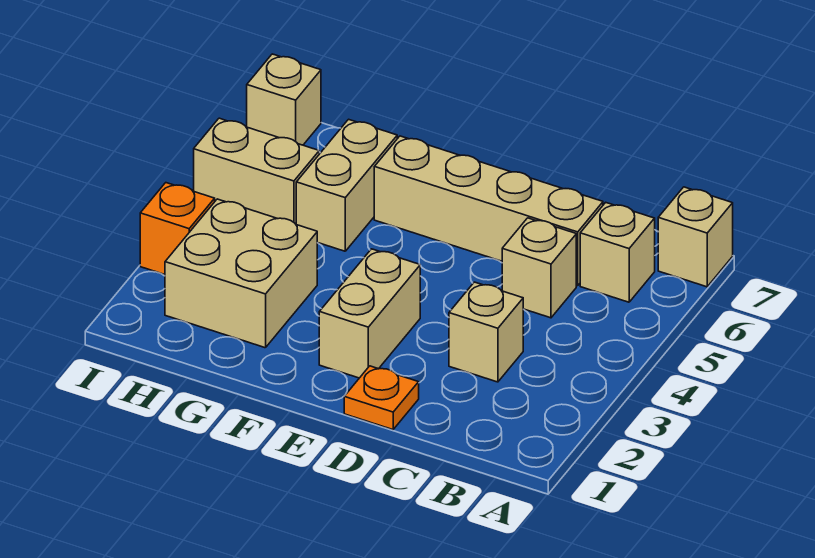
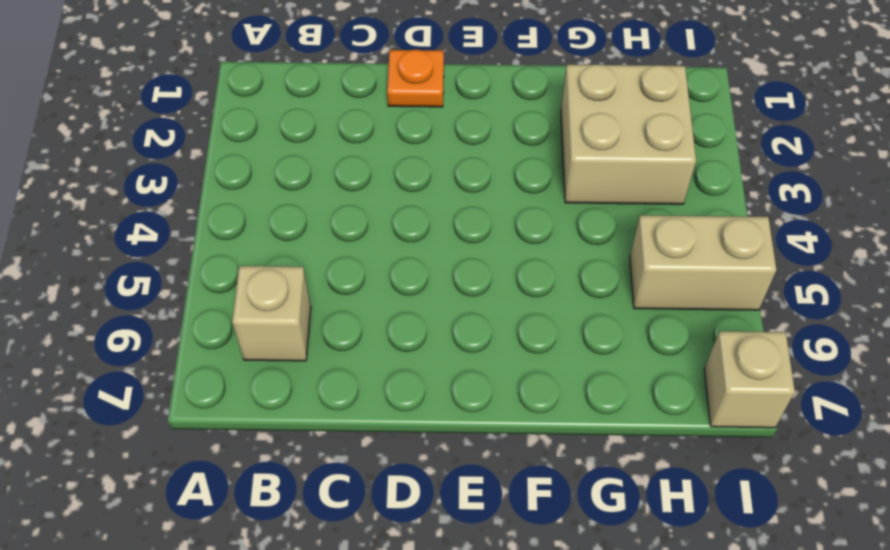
none -> tan 1x1 brick [658,187,733,287]
none -> tan 1x1 brick [449,282,523,382]
none -> tan 1x1 brick [502,218,576,318]

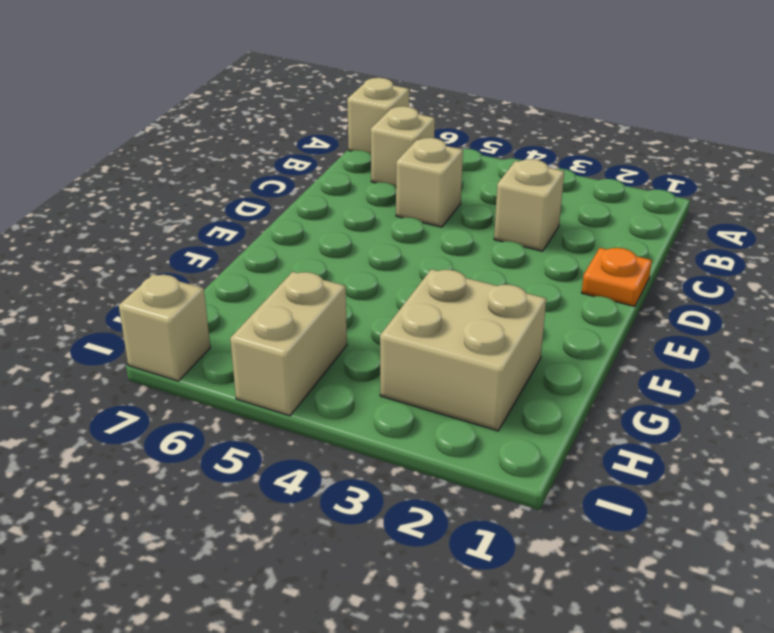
none -> tan 1x4 brick [374,136,603,286]
none -> tan 1x2 brick [319,249,420,378]
none -> tan 1x2 brick [296,119,397,251]

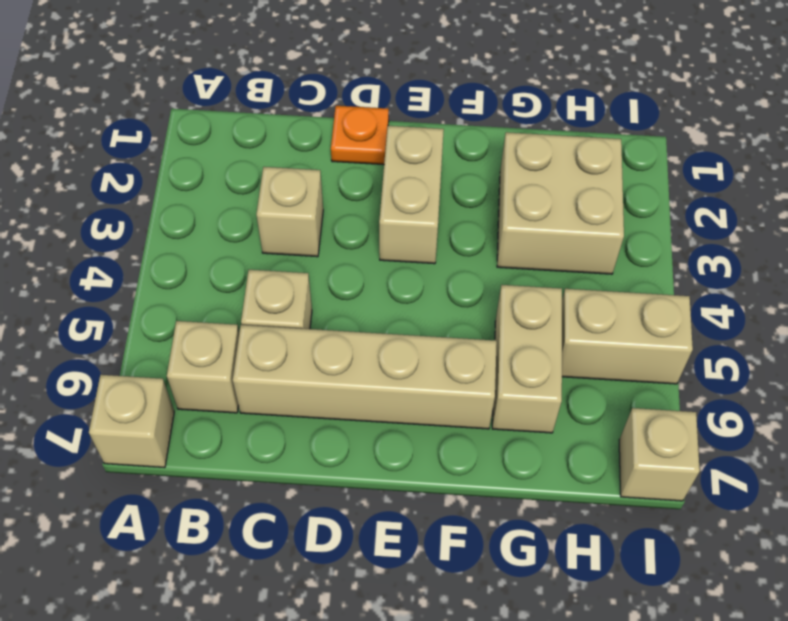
none -> orange 1x1 brick [140,183,215,275]

